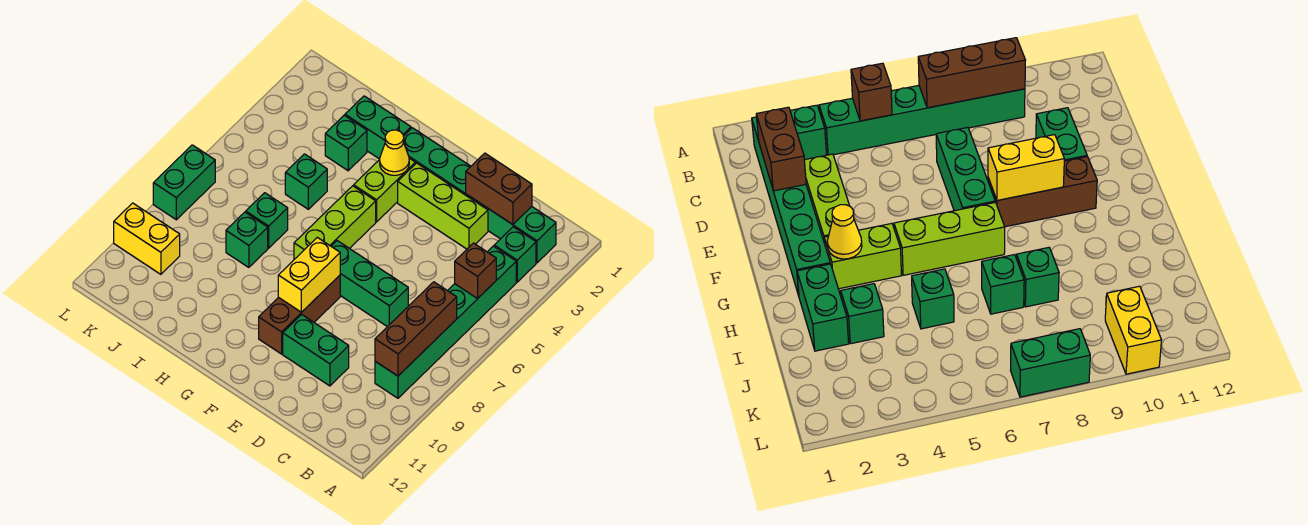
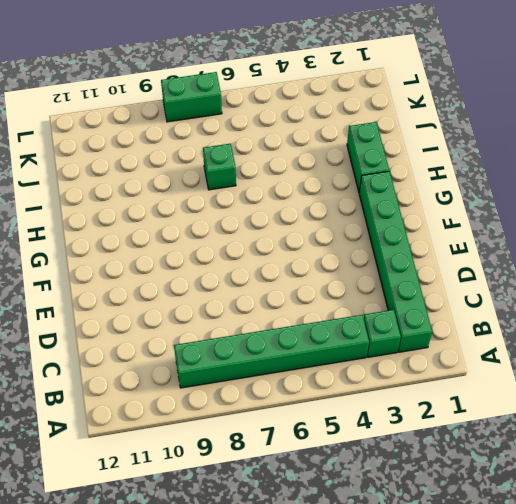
none -> lime 1x3 brick [398,163,488,249]
none -> green 1x3 brick [331,241,408,327]
none -> green 1x2 brick [283,315,349,386]

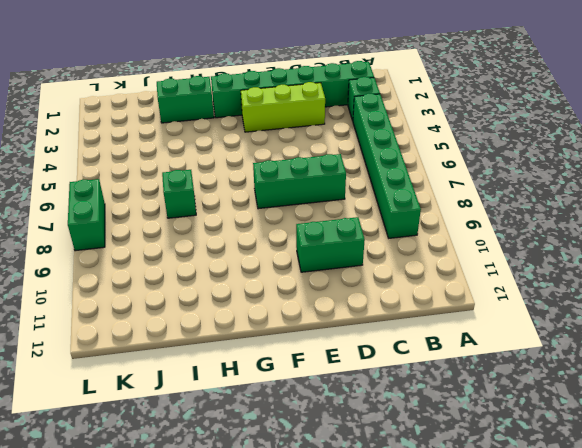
none -> brown 1x3 brick [259,275,340,354]
none -> lime 1x2 brick [354,158,415,222]
none -> lime 1x3 brick [294,186,376,259]

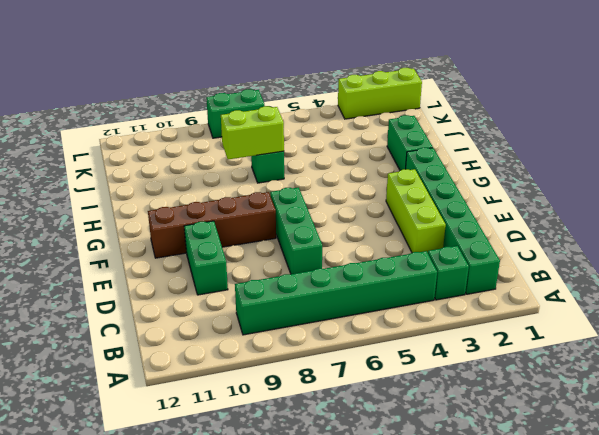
brown 1x4 brick [148,192,276,258] -> brown 1x3 brick [259,275,340,354]
lime 1x2 brick [221,106,284,159] -> lime 1x2 brick moved to [354,158,415,222]
lime 1x3 brick [338,68,422,119] -> lime 1x3 brick moved to [294,186,376,259]
none -> green 1x1 brick [325,115,367,171]
none -> green 1x1 brick [285,154,327,209]
none -> green 1x1 brick [226,212,268,267]

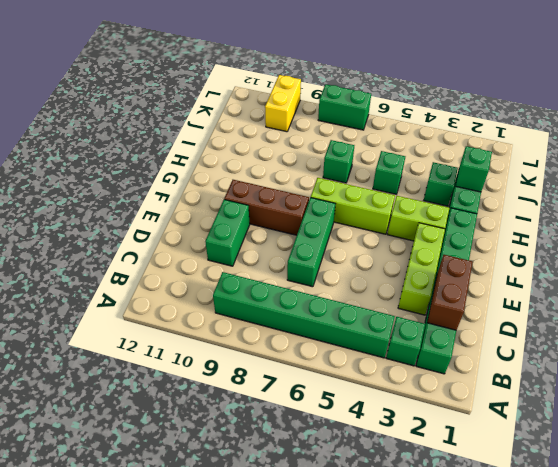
green 1x1 brick [456,146,492,192] -> green 1x1 brick moved to [226,212,268,267]
none -> brown 1x1 brick [455,243,496,299]
none -> brown 1x3 brick [375,282,457,376]
none -> yellow 1x2 brick [278,237,340,312]

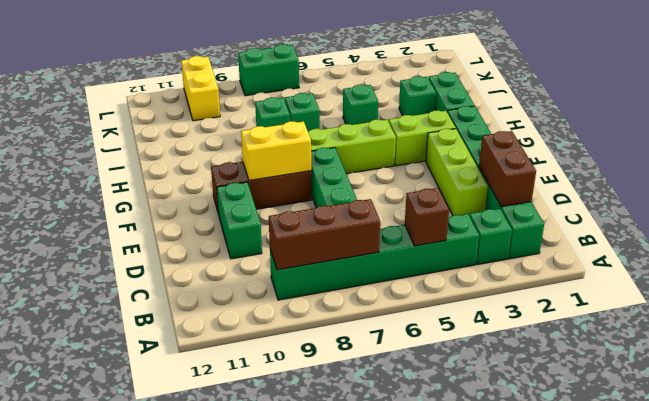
none -> yellow 1x1 cone [380,130,409,175]

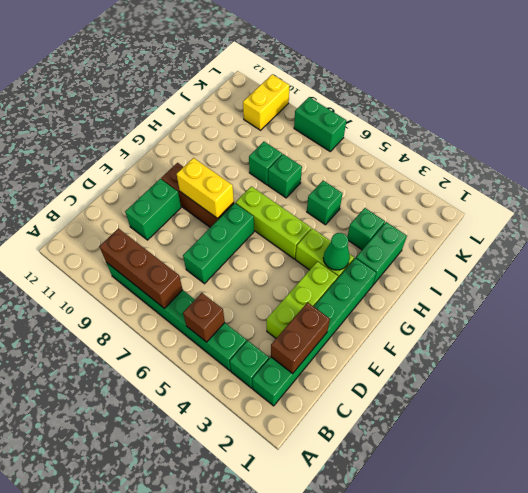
green 1x1 cone [323,233,350,270] -> yellow 1x1 cone [380,130,409,175]

